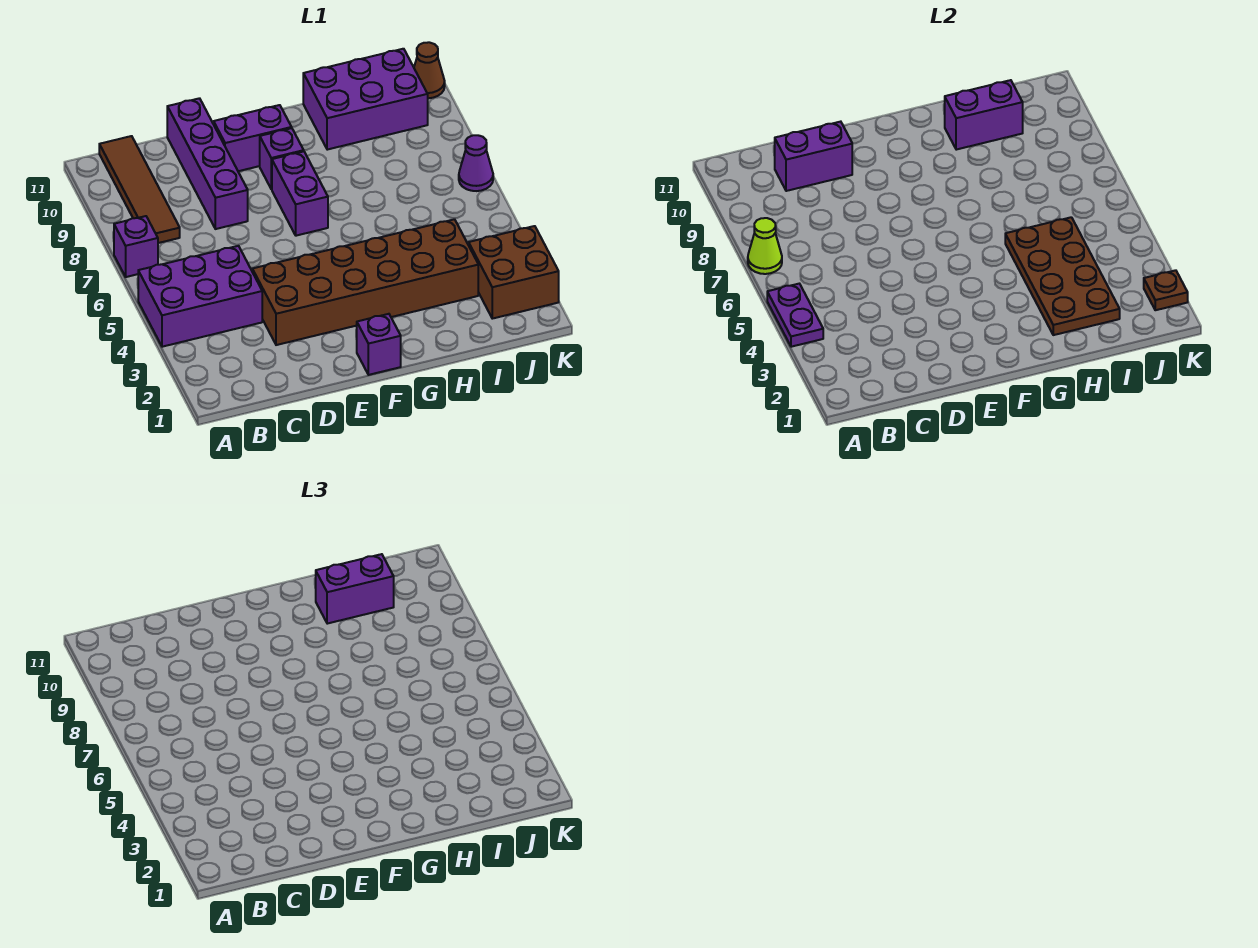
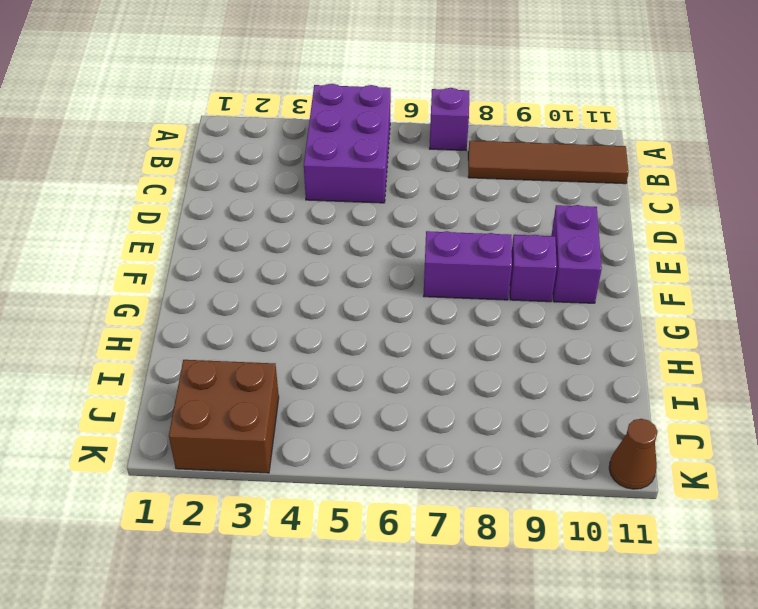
none -> brown 2x6 brick [252,219,478,345]
none -> purple 1x4 brick [167,98,248,229]
none -> purple 1x1 brick [357,314,401,375]

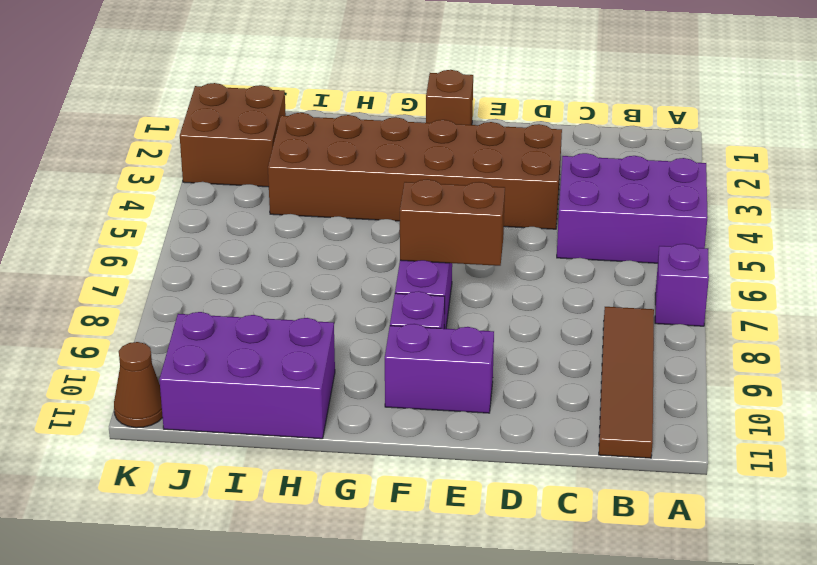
brown 1x2 brick [400,179,505,266] -> none
brown 1x1 brick [426,70,473,125] -> purple 1x1 brick [357,314,401,375]
none -> purple 1x4 brick [167,98,248,229]
none -> purple 1x1 cone [459,135,493,191]
none -> purple 1x2 plate [767,284,823,347]

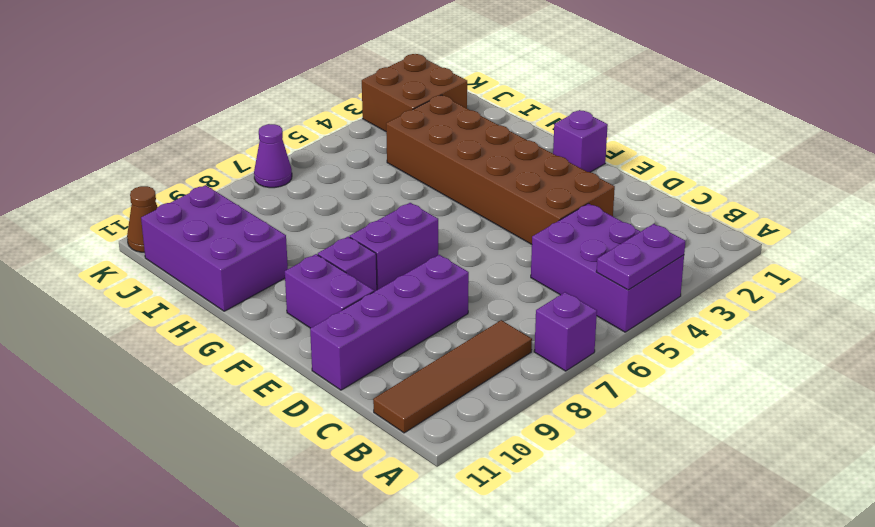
none -> lime 1x1 cone [748,218,782,274]
none -> purple 1x2 brick [775,122,852,191]
none -> brown 2x4 plate [1005,217,1120,335]

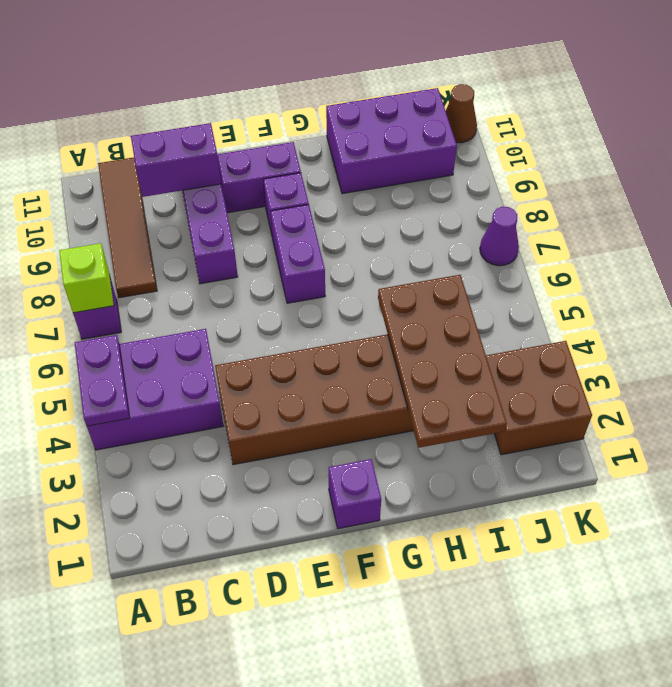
lime 1x1 brick [59,243,114,313] -> lime 1x1 cone [748,218,782,274]
none -> purple 1x2 brick [945,80,1023,150]
none -> brown 1x1 plate [1144,270,1188,310]
none -> purple 1x2 brick [316,554,394,624]

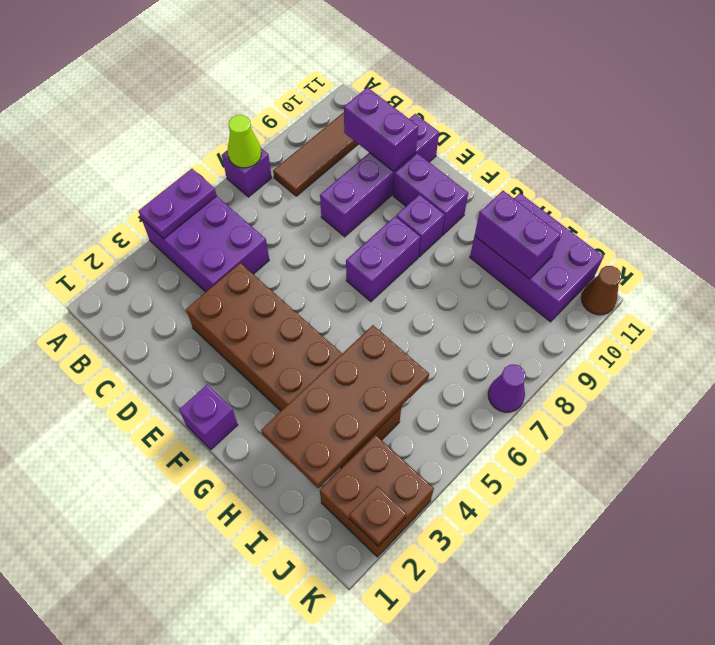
none -> purple 1x2 brick [316,554,394,624]

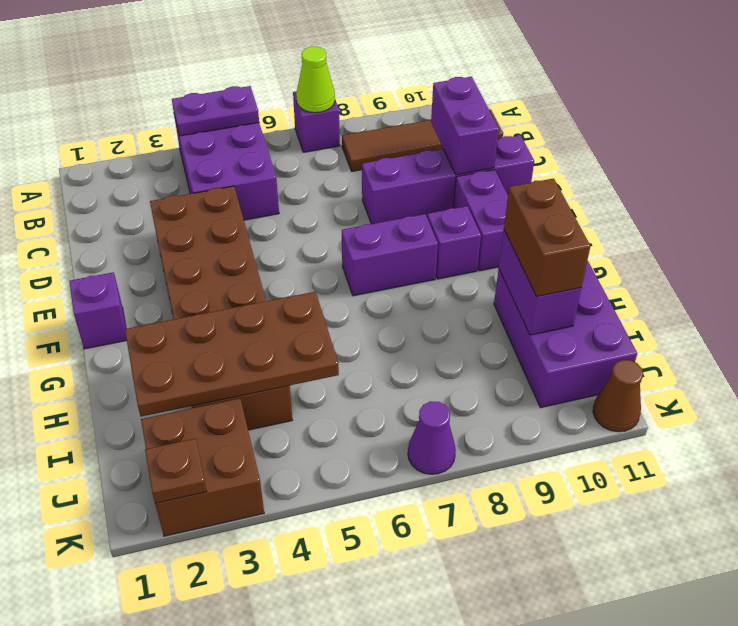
brown 1x2 brick [504,178,590,296] -> purple 1x2 brick [316,554,394,624]

